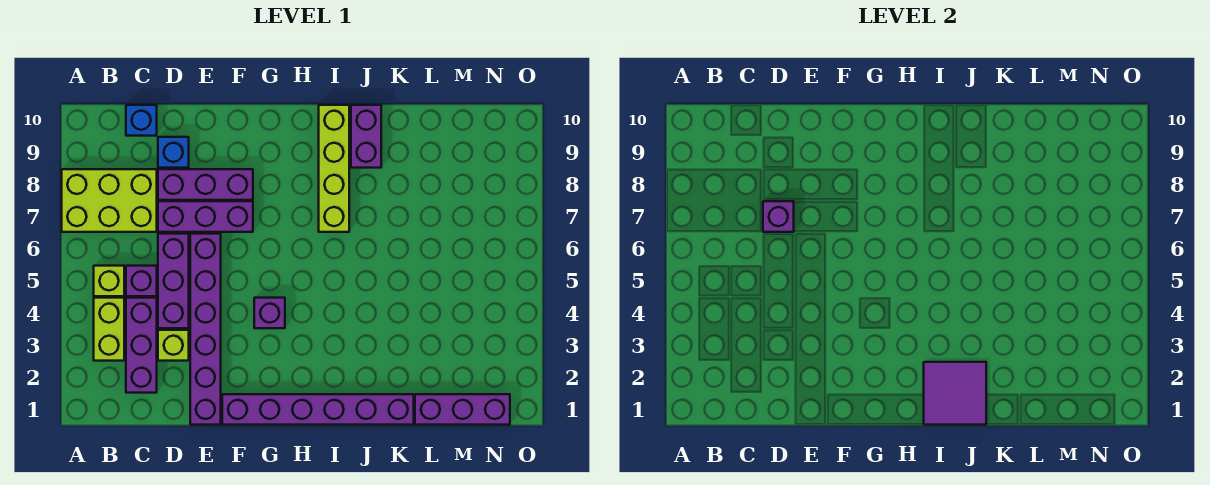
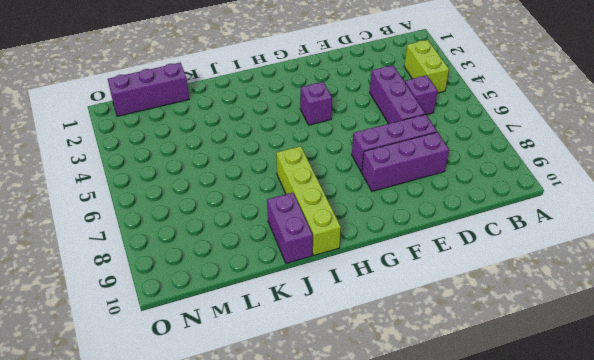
none -> lime 2x3 brick [62,169,157,232]
none -> lime 1x1 brick [94,266,124,296]
none -> purple 1x3 brick [126,298,157,393]

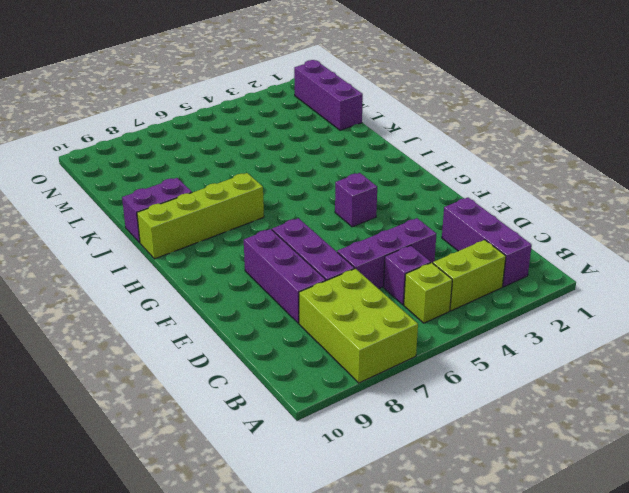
purple 1x3 brick [442,198,532,287] -> purple 1x3 brick turned to [126,298,157,393]
none -> blue 1x1 brick [126,105,157,136]
none -> lime 1x1 brick [158,330,189,361]
none -> blue 1x1 brick [158,137,189,168]

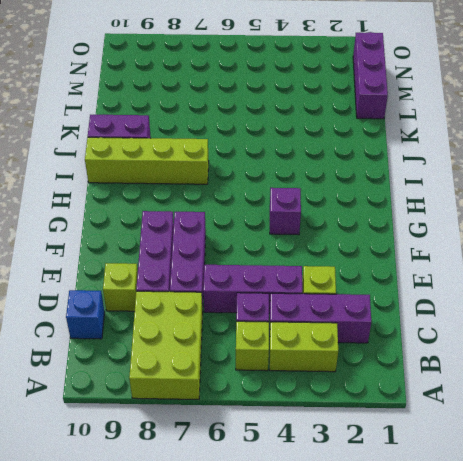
lime 1x1 brick [103,263,138,311] -> blue 1x1 brick [158,137,189,168]
none -> purple 1x6 brick [190,234,221,425]
none -> purple 1x6 brick [222,394,414,425]
none -> purple 1x1 brick [763,201,794,232]

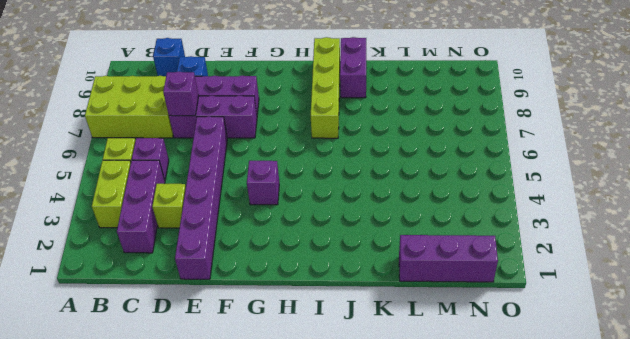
none -> purple 1x3 brick [158,234,189,328]
none -> purple 1x6 brick [222,394,414,425]
none -> purple 2x2 tile [924,362,986,425]

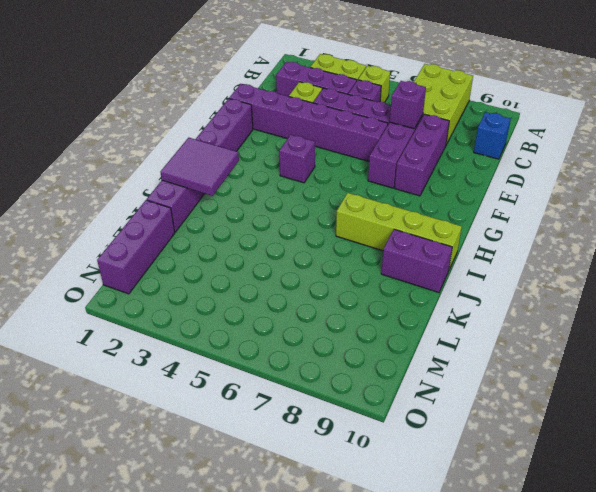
none -> blue 1x1 brick [158,137,189,168]

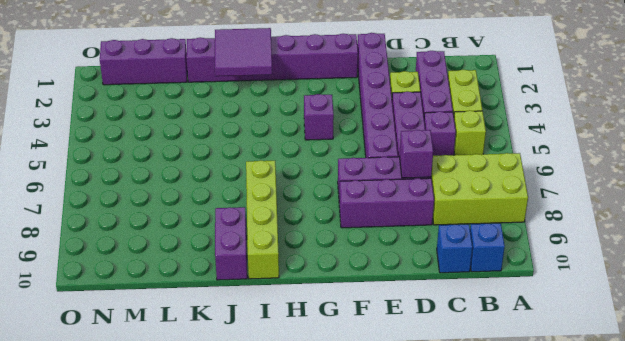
blue 1x1 brick [470,223,505,272] -> blue 1x1 brick moved to [158,137,189,168]

